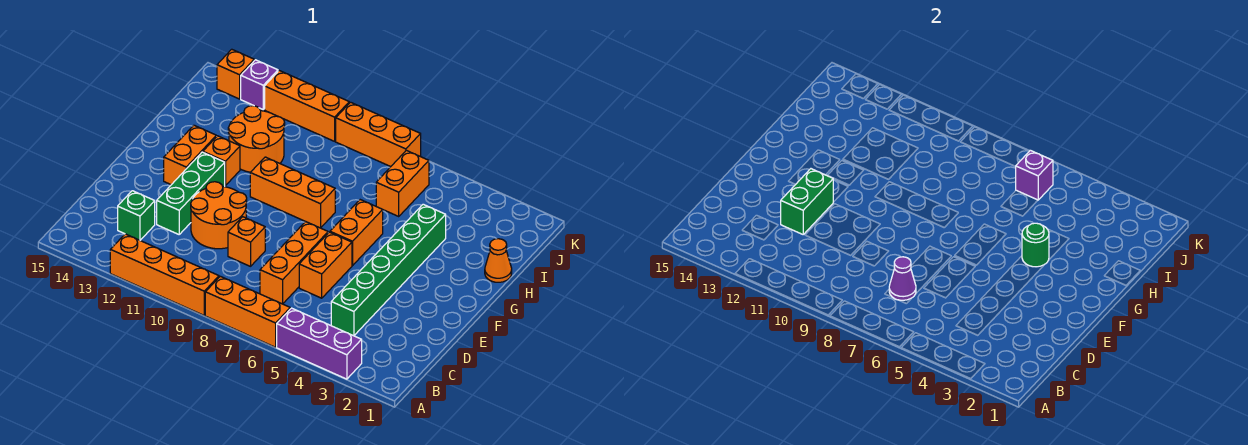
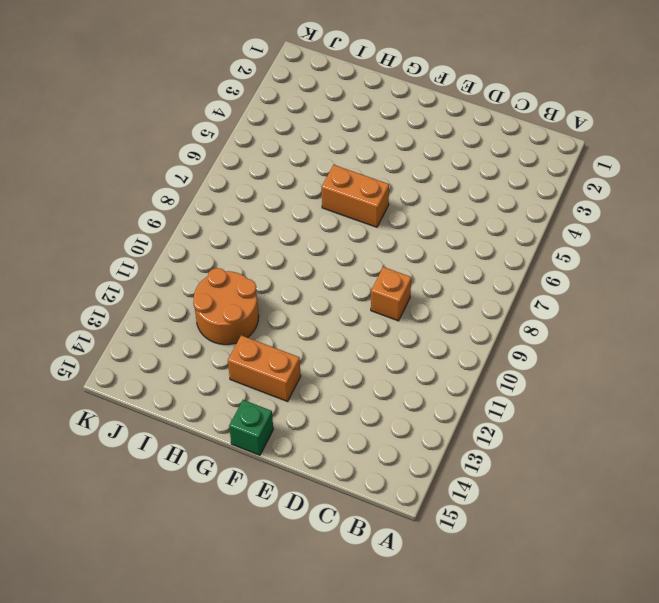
green 1x1 brick [229,400,273,455] -> green 1x1 brick moved to [118,191,155,240]
none -> purple 1x3 brick [277,308,362,379]
none -> orange 1x3 brick [205,276,290,347]
none -> orange 1x4 brick [110,234,219,315]

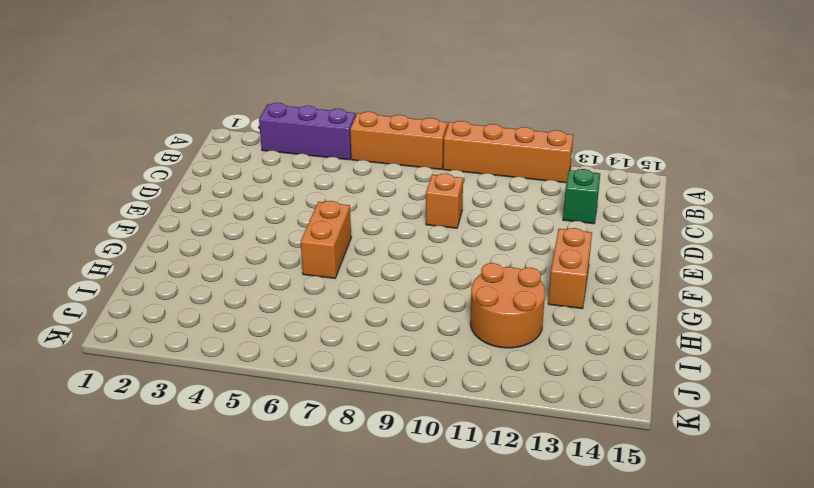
none -> green 1x6 brick [331,204,446,336]
none -> orange 1x3 brick [260,221,328,304]
none -> orange 1x2 brick [299,232,352,298]

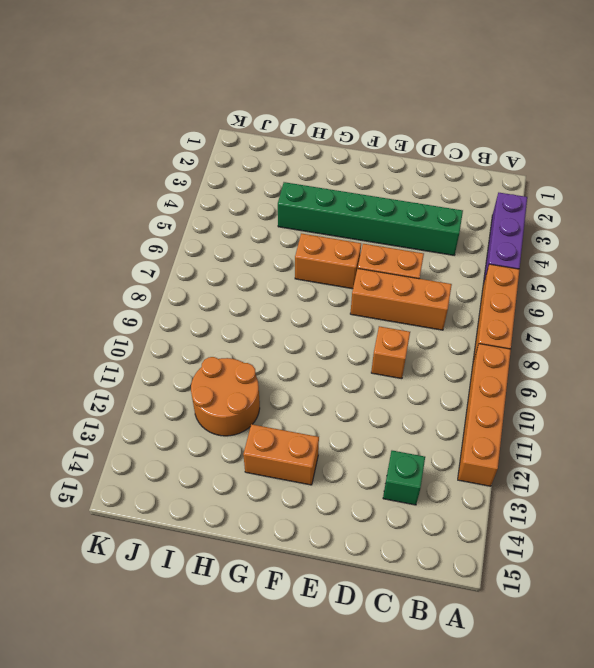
none -> orange 2x2 round brick [191,182,247,249]
none -> green 1x3 brick [157,152,225,234]
none -> orange 1x3 brick [250,157,335,228]

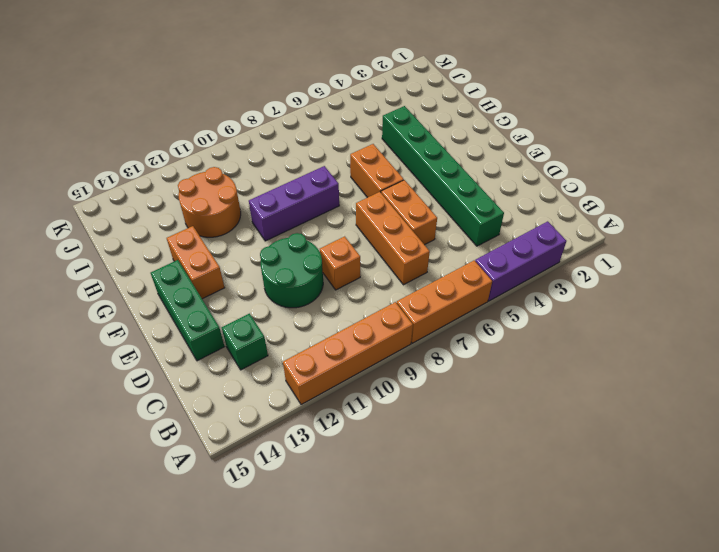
green 2x2 round brick [260,233,323,308] -> orange 2x2 round brick [191,182,247,249]
green 1x3 brick [151,260,224,361] -> green 1x3 brick moved to [157,152,225,234]
purple 1x3 brick [249,166,339,241] -> orange 1x3 brick [250,157,335,228]
none -> orange 1x1 brick [203,136,240,186]
none -> orange 1x1 cone [485,239,512,282]
none -> orange 1x2 brick [376,150,429,216]

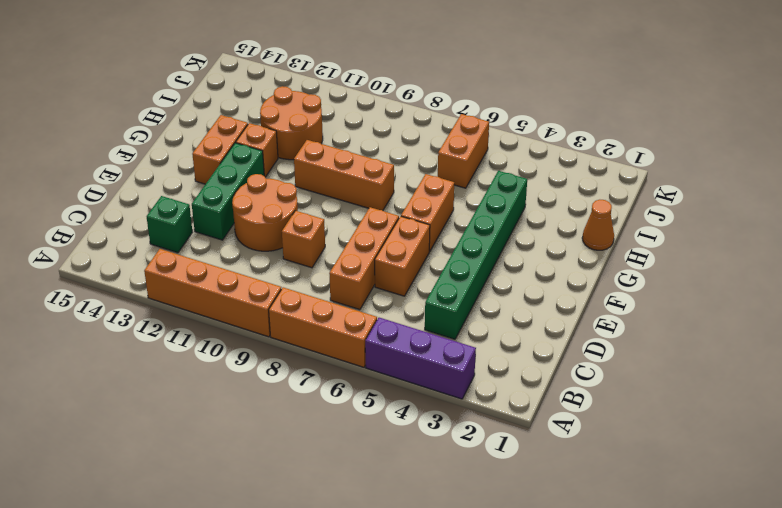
none -> orange 1x3 brick [336,102,421,167]
none -> orange 1x3 brick [265,71,349,141]
none -> purple 1x1 brick [241,60,278,109]

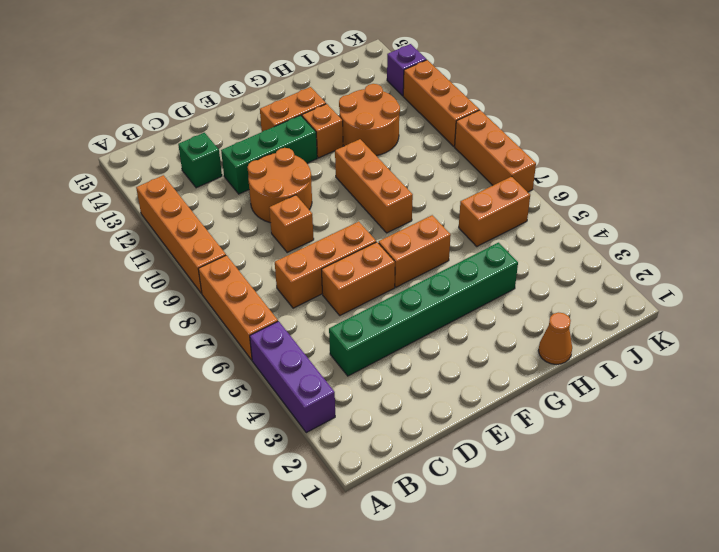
none -> orange 1x1 brick [217,49,254,99]
none -> purple 1x1 cone [889,257,916,300]
none -> green 1x2 brick [781,169,833,234]

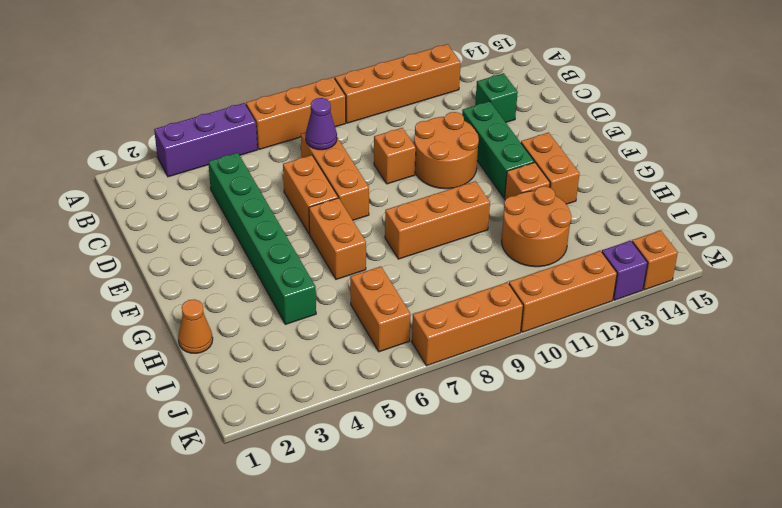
none -> green 1x2 brick [781,169,833,234]
none -> green 1x1 round brick [1022,223,1049,267]
none -> purple 1x1 brick [1015,150,1053,200]

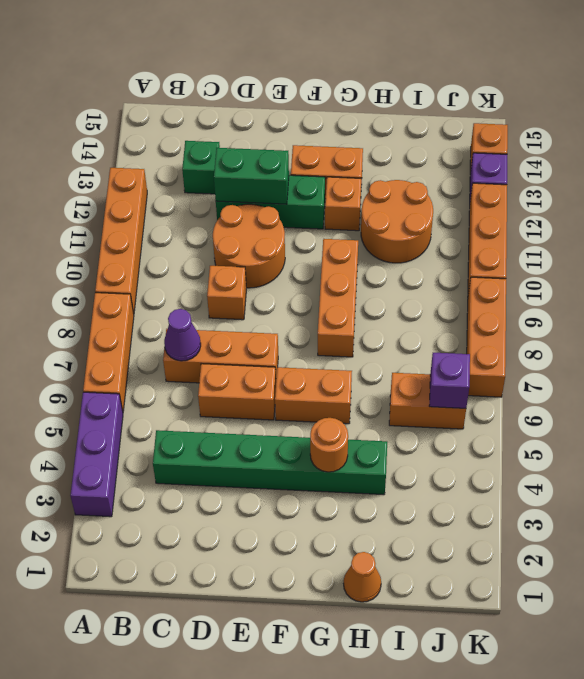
orange 1x1 round brick [310,418,348,472] -> green 1x1 round brick [1022,223,1049,267]

